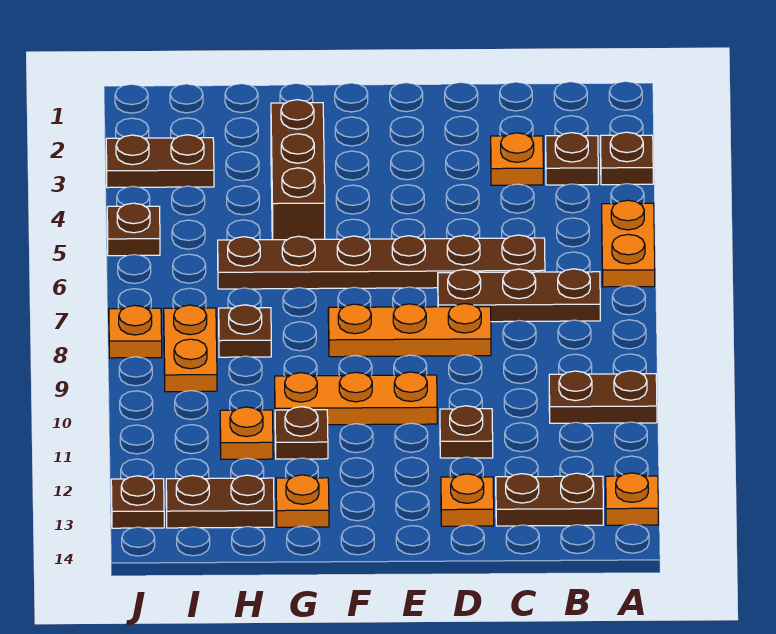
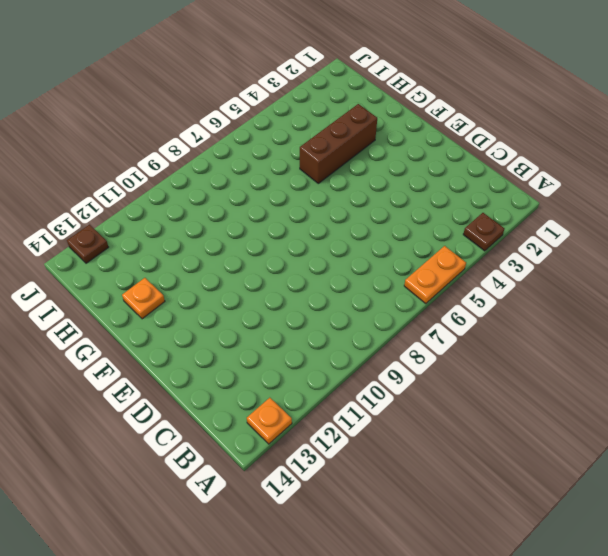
none -> brown 1x2 plate [549,371,657,423]
none -> brown 1x1 plate [546,133,598,185]
none -> brown 1x3 plate [438,269,600,322]

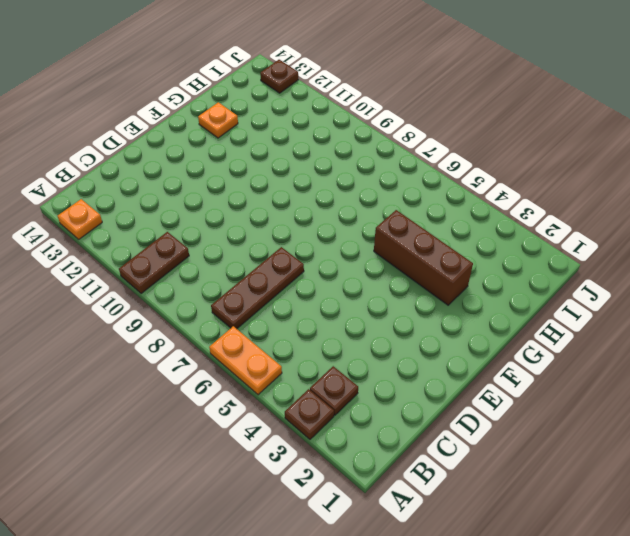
none -> brown 1x2 plate [496,473,603,526]
none -> orange 1x1 plate [491,133,543,185]
none -> brown 1x6 plate [218,235,545,289]

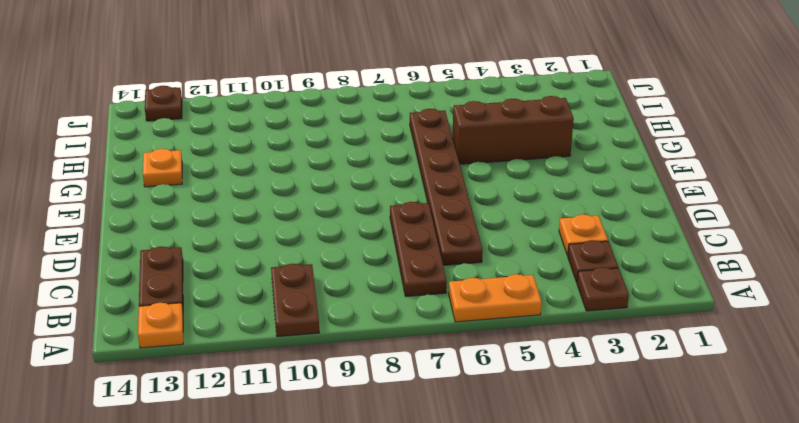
none -> orange 1x3 plate [328,304,491,357]
none -> brown 1x1 plate [440,406,493,458]
none -> orange 1x1 plate [441,474,494,526]

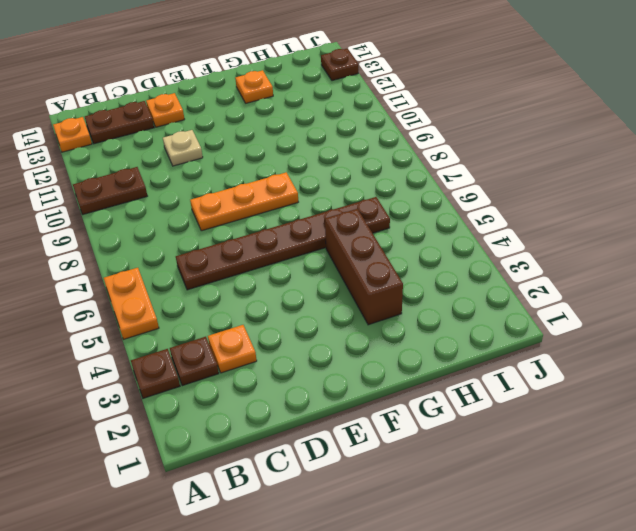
tan 1x1 plate [163,130,203,166] -> brown 1x1 plate [440,406,493,458]
none -> brown 1x3 plate [438,269,600,322]
none -> orange 1x3 plate [275,372,437,425]
none -> brown 1x1 plate [275,407,328,459]

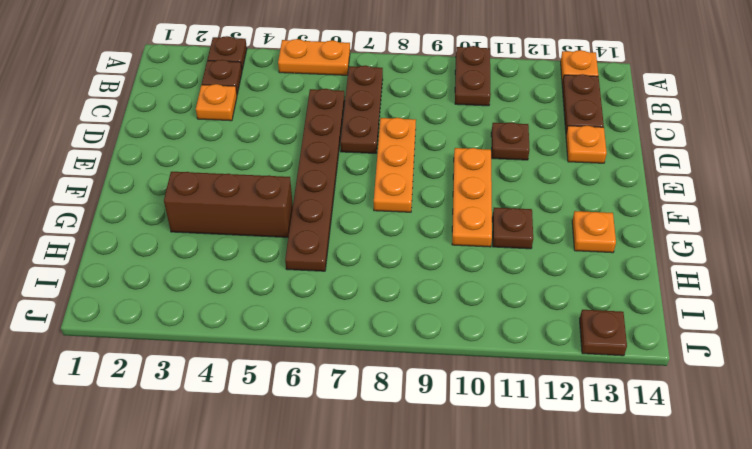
none -> brown 1x1 plate [219,305,271,357]
none -> orange 1x1 plate [220,407,273,459]
none -> brown 1x2 plate [166,475,274,528]

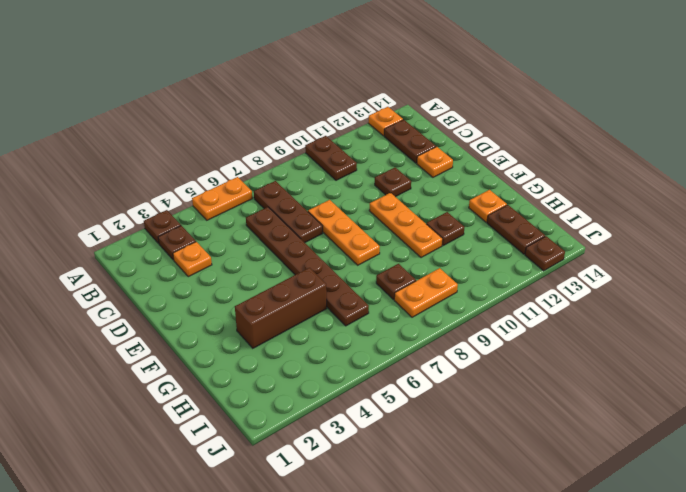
none -> orange 1x1 plate [220,407,273,459]
none -> brown 1x2 plate [106,135,214,188]
none -> brown 1x1 plate [107,203,160,256]

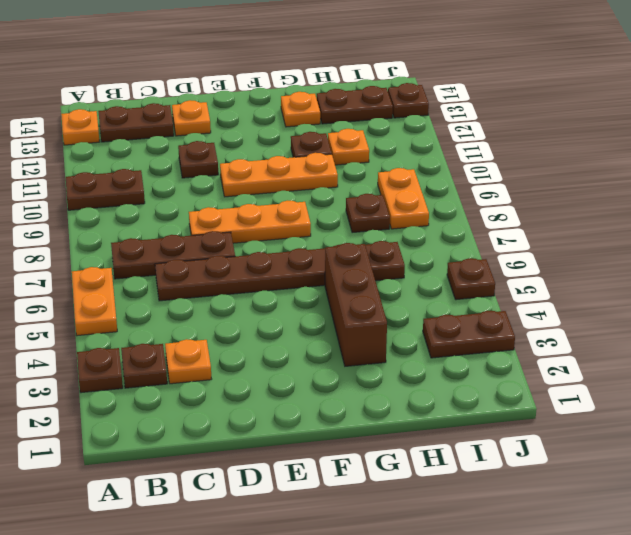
none -> orange 1x1 plate [109,306,162,358]

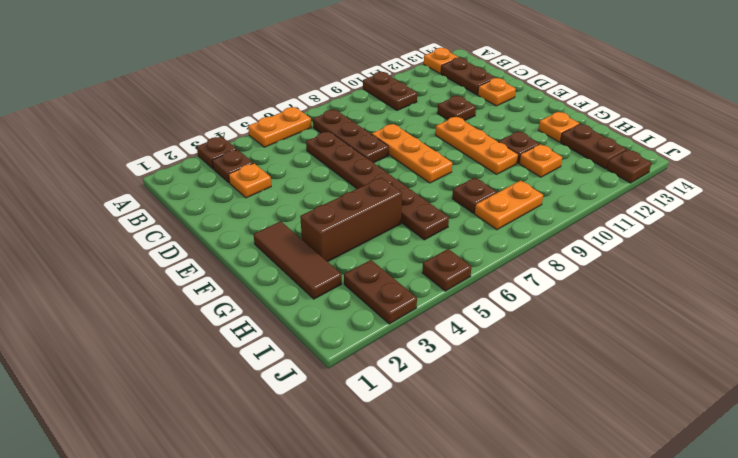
brown 1x3 tile [254,221,342,299] -> none
none -> orange 1x1 plate [109,306,162,358]

